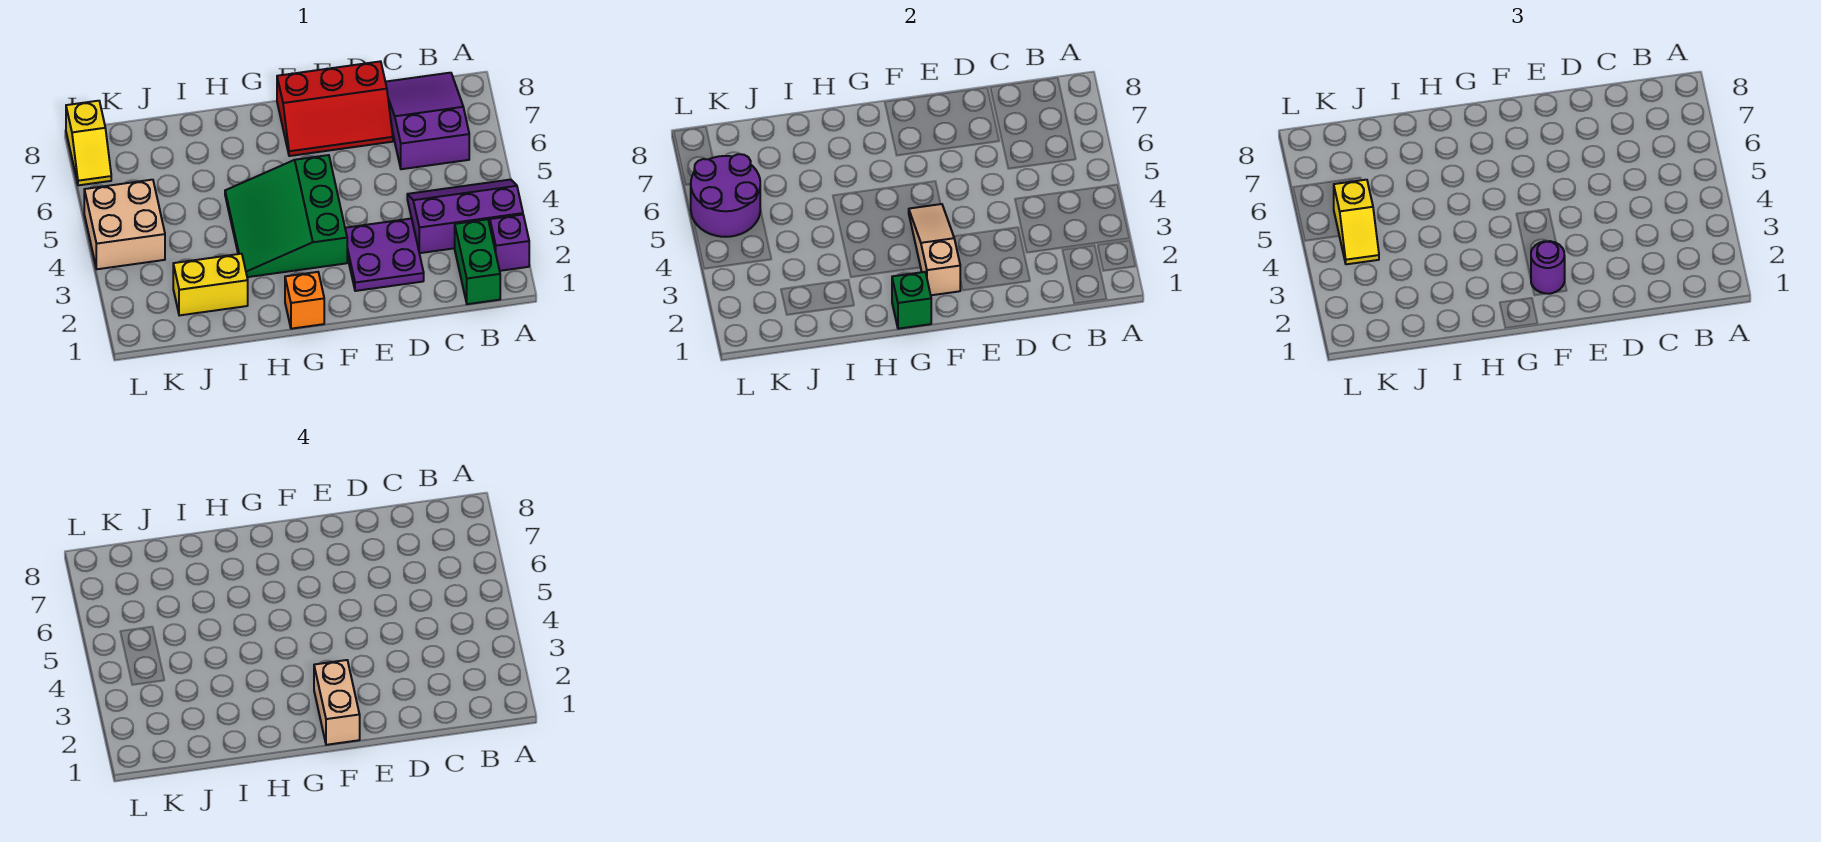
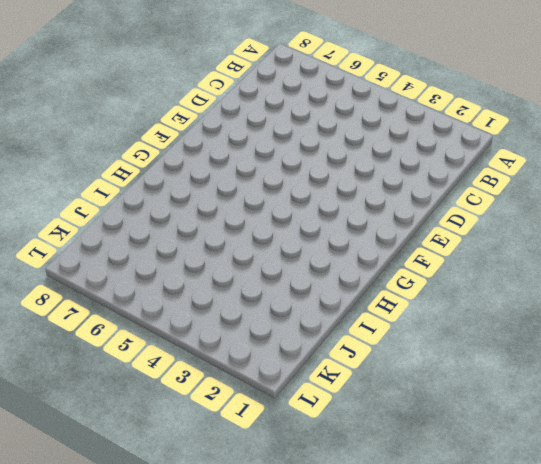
none -> purple 1x1 brick [490,215,529,271]
none -> purple 2x3 slope [407,180,523,253]
none -> green 1x2 brick [455,219,500,304]

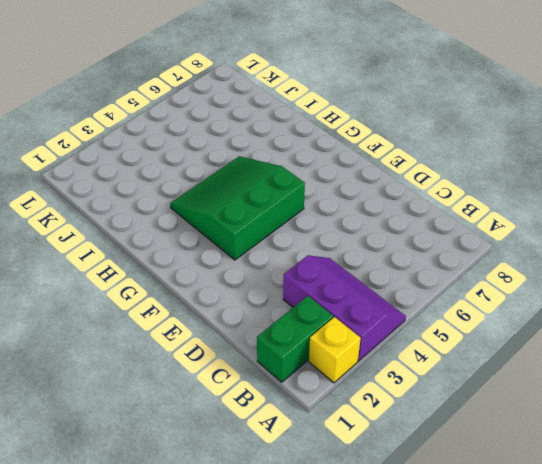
yellow 1x1 brick [309,317,361,383] -> purple 1x1 brick [490,215,529,271]
none -> purple 2x3 slope [386,73,469,169]
none -> purple 2x2 plate [345,219,424,291]
none -> red 2x3 slope [277,61,393,156]

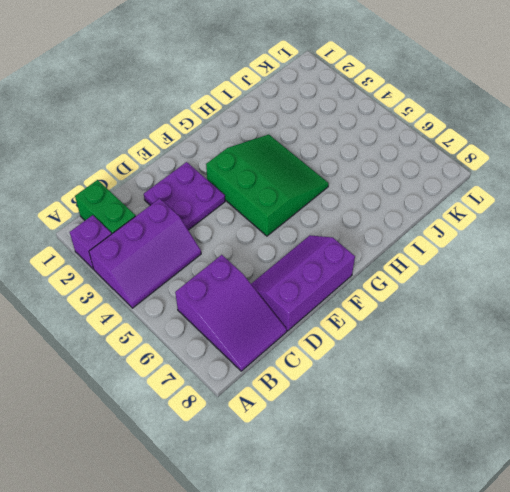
purple 2x3 slope [251,235,355,331] -> red 2x3 slope [277,61,393,156]
none -> orange 1x1 brick [285,272,324,329]
none -> yellow 1x2 brick [173,254,248,315]
none -> tan 2x2 brick [84,180,165,269]

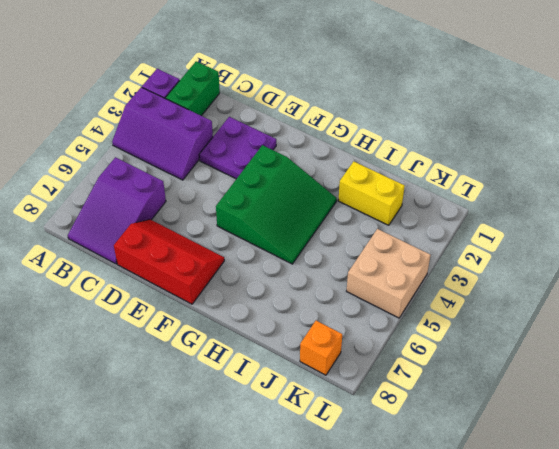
orange 1x1 brick [300,321,342,375] -> orange 1x1 brick moved to [285,272,324,329]
none -> yellow 1x2 slope [66,101,111,185]
none -> tan 1x3 slope [909,204,960,295]
none -> green 1x1 brick [892,272,931,329]

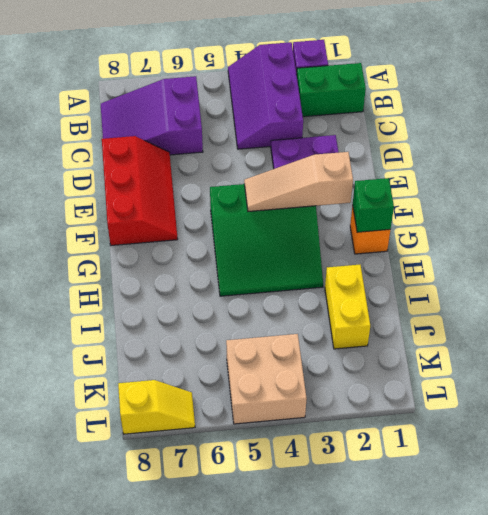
none -> purple 2x2 round brick [691,154,760,237]
none -> purple 1x1 round brick [1531,241,1565,294]
none -> yellow 1x2 slope [1334,180,1379,264]

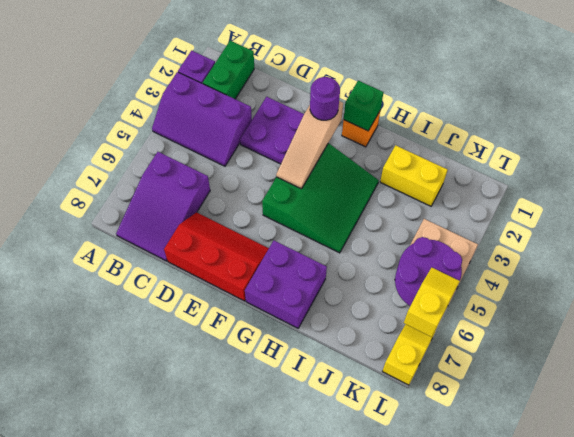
purple 2x2 brick [245,241,327,328] -> none
yellow 1x2 slope [404,268,460,337] -> yellow 1x2 slope moved to [1334,180,1379,264]
none -> tan 1x2 brick [314,660,360,745]

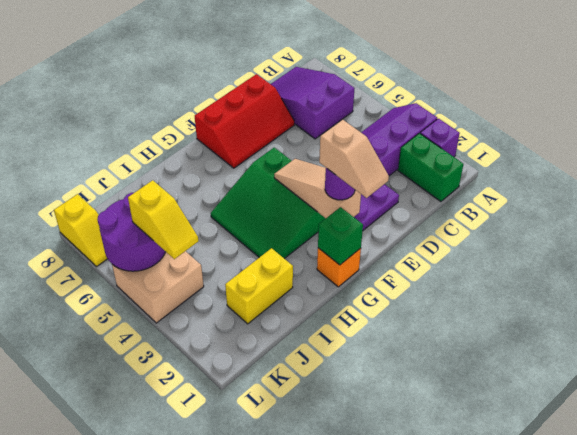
tan 1x2 slope [319,120,389,198] -> tan 1x2 brick [314,660,360,745]

